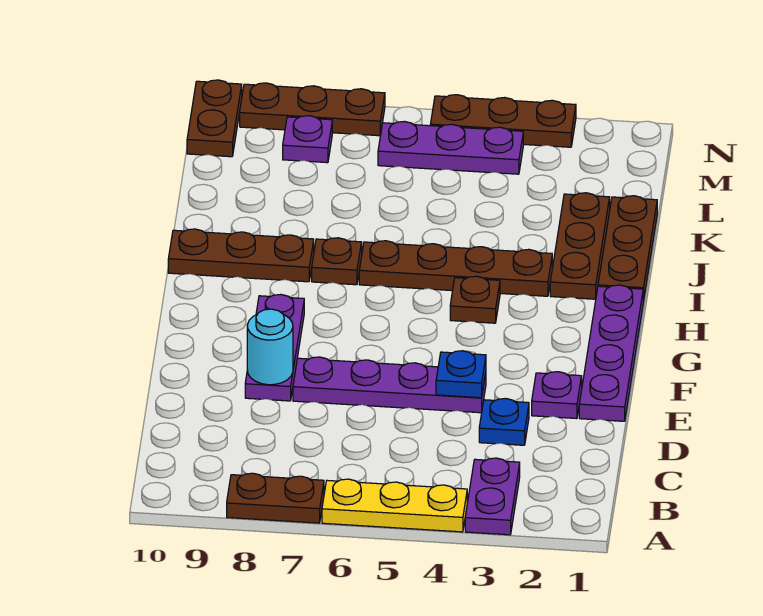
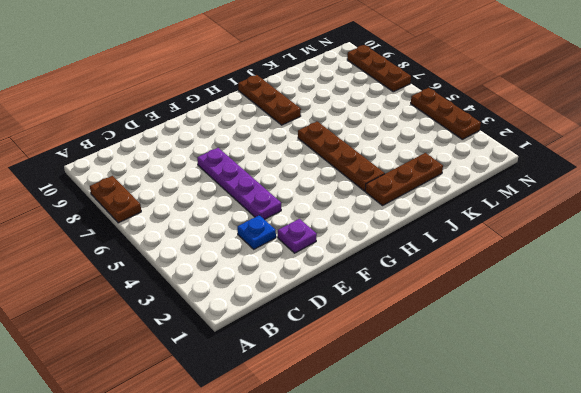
none -> purple 1x2 plate [465,458,520,535]
none -> yellow 1x3 plate [322,479,467,532]
none -> purple 1x4 plate [579,285,643,421]

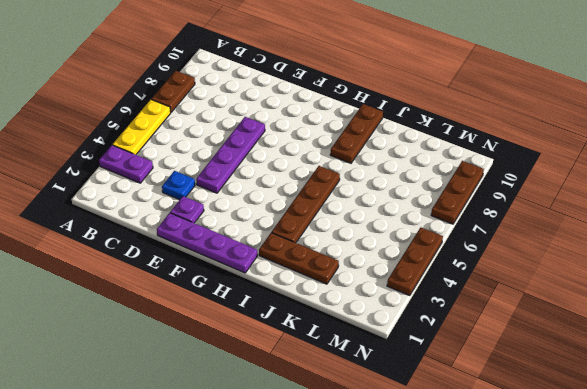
none -> purple 1x3 plate [245,294,304,401]
none -> brown 1x1 plate [450,276,500,323]
none -> brown 1x3 plate [598,196,657,302]

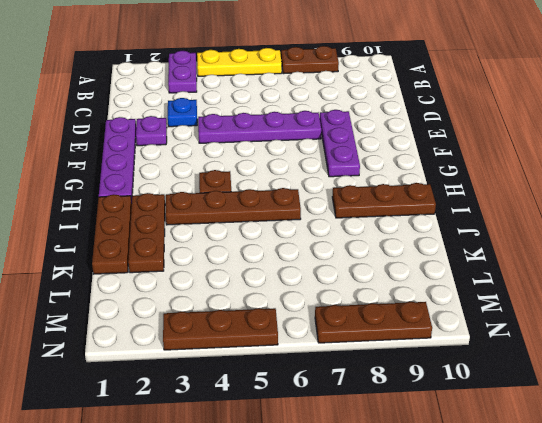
none -> brown 1x1 plate [312,238,362,285]
none -> purple 1x3 plate [378,121,523,174]
none -> purple 1x1 plate [283,116,332,163]

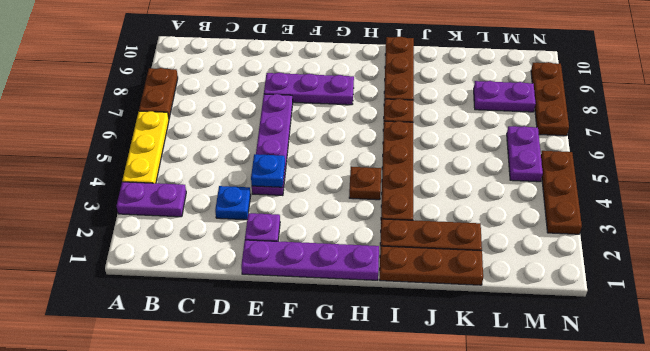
purple 1x2 plate [474,81,536,112] -> purple 1x1 plate [283,116,332,163]
purple 1x2 plate [507,126,543,182] -> purple 1x3 plate [378,121,523,174]
none -> brown 1x2 plate [187,80,242,157]
none -> cyan 1x1 round brick [247,309,293,385]

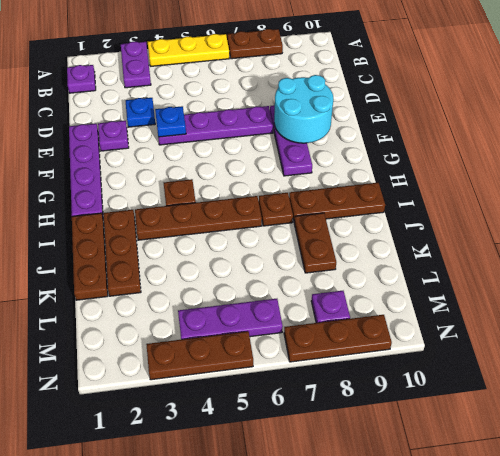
purple 1x1 plate [67,65,96,93] -> none
cyan 2x2 round brick [274,75,333,143] -> cyan 1x1 round brick [247,309,293,385]
brown 1x2 plate [294,213,336,273] -> brown 1x2 plate moved to [187,80,242,157]

